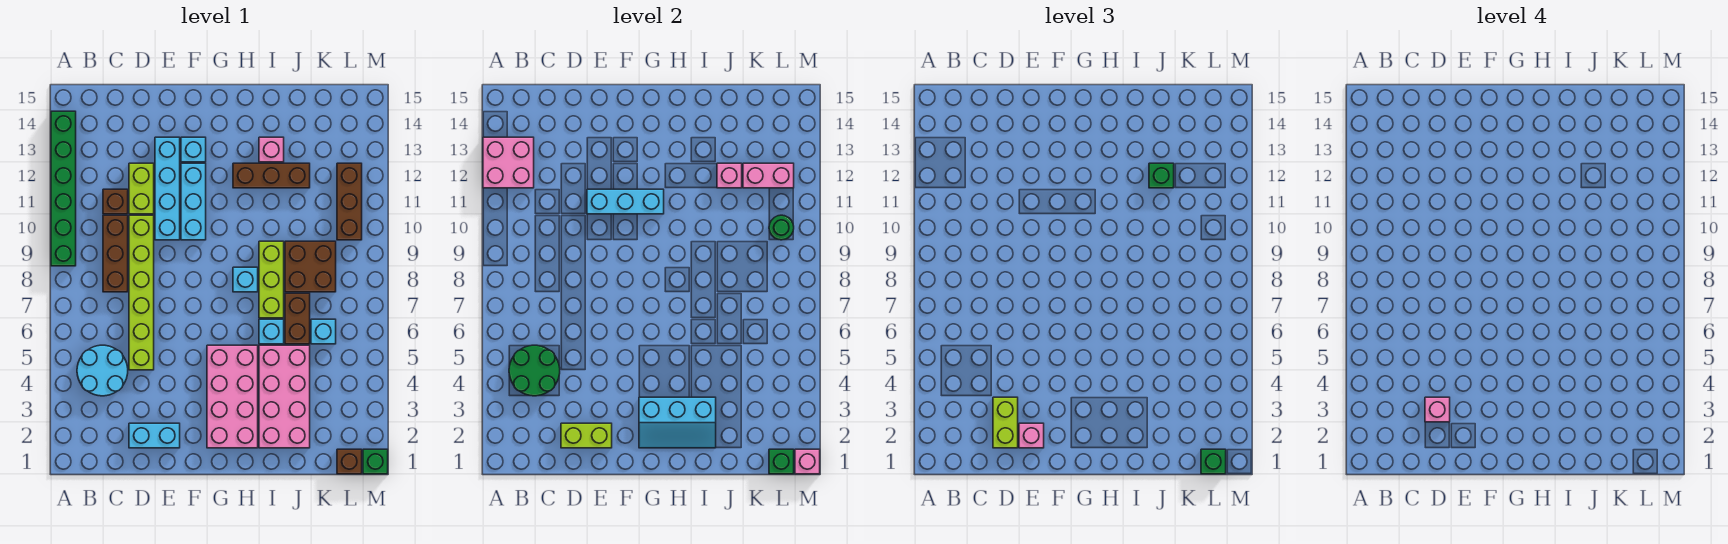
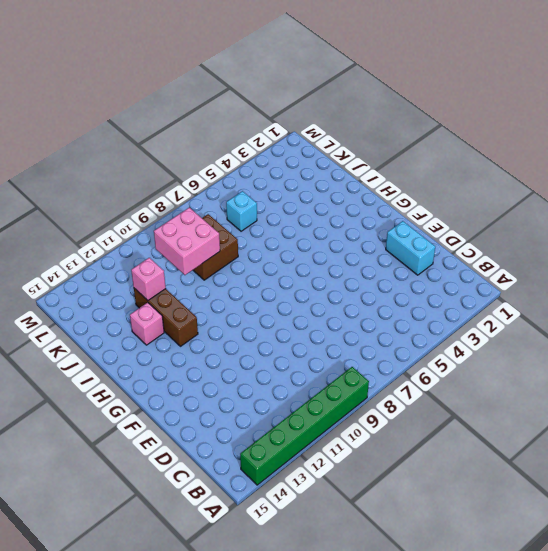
pink 2x2 brick [154,208,220,275] -> pink 2x2 brick moved to [483,137,534,188]
none -> cyan 2x2 round brick [77,345,128,396]
none -> brown 1x3 brick [103,215,128,292]
none -> brown 1x1 brick [103,189,128,214]
none -> lime 1x6 brick [129,215,154,370]

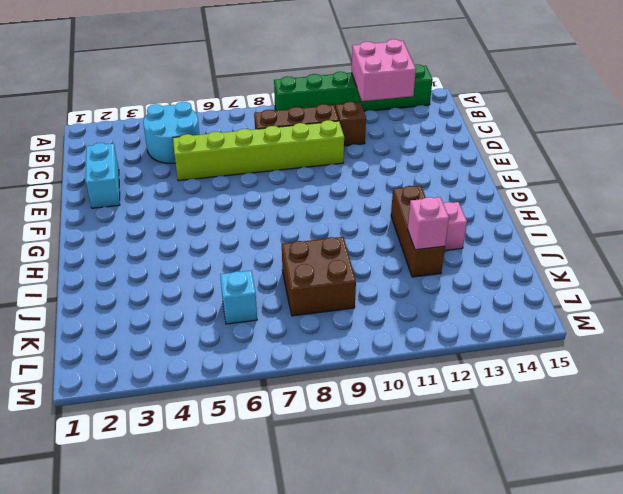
none -> lime 1x2 brick [129,163,154,214]
none -> cyan 1x4 brick [155,137,180,240]
none -> cyan 1x3 brick [181,163,206,240]
none -> cyan 1x1 brick [181,137,206,162]

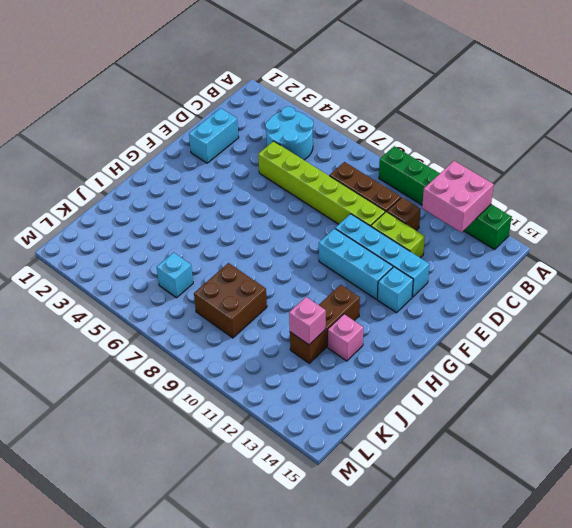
none -> pink 2x4 brick [207,345,258,448]
none -> cyan 1x1 brick [233,267,258,292]
none -> pink 2x4 brick [259,345,310,448]
none -> cyan 1x1 brick [259,319,284,344]

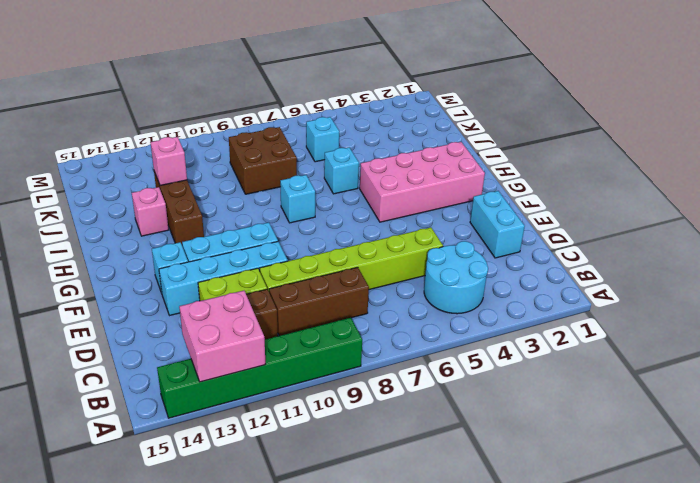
none -> pink 2x4 brick [259,345,310,448]
none -> lime 1x3 brick [259,241,284,318]
none -> brown 1x2 brick [285,293,310,344]
none -> brown 1x1 brick [337,449,362,474]

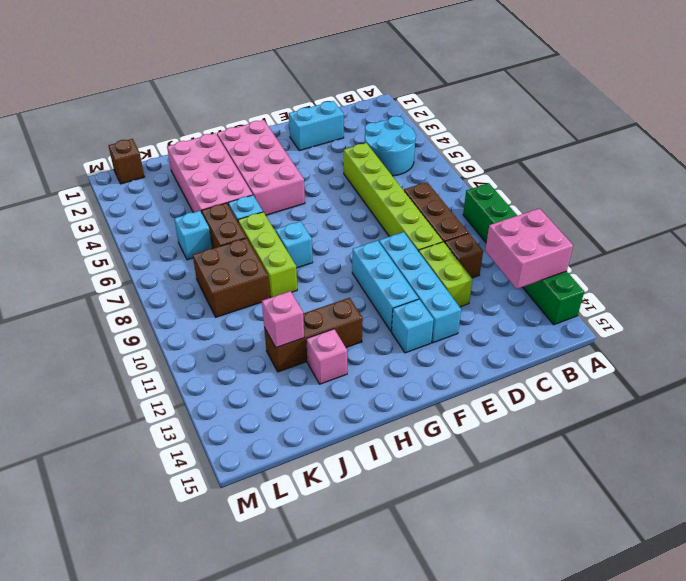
none -> brown 1x3 brick [337,163,362,240]
none -> green 1x1 brick [363,449,388,474]
none -> green 2x2 round brick [509,345,560,396]
none -> lime 1x2 brick [561,423,612,448]

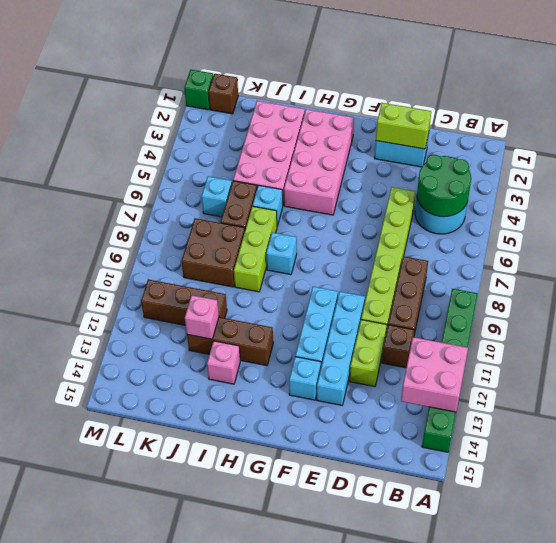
brown 1x3 brick [141,279,227,325] -> brown 1x3 brick turned to [337,163,362,240]
none -> cyan 1x3 brick [587,189,664,214]
none -> cyan 2x3 slope [639,397,716,448]
none -> pink 1x2 brick [743,163,794,188]
none -> green 1x1 brick [769,449,794,474]

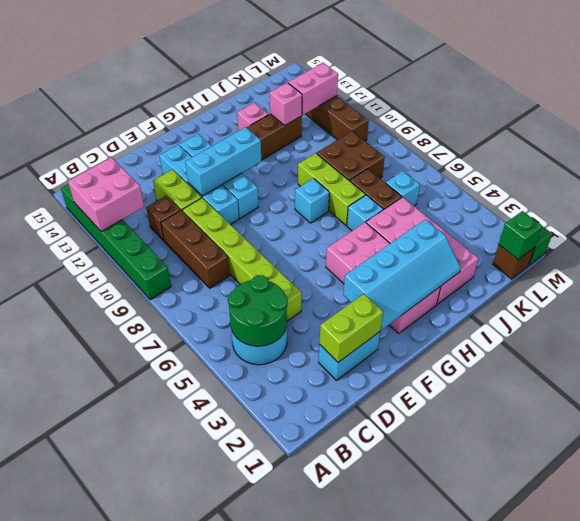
cyan 2x4 slope [343,219,461,330] -> cyan 2x3 slope [639,397,716,448]
none -> green 1x1 round brick [769,215,794,240]
none -> pink 1x1 brick [795,449,820,474]
none -> lime 1x2 brick [993,397,1018,448]
none -> pink 1x1 brick [1019,423,1044,448]

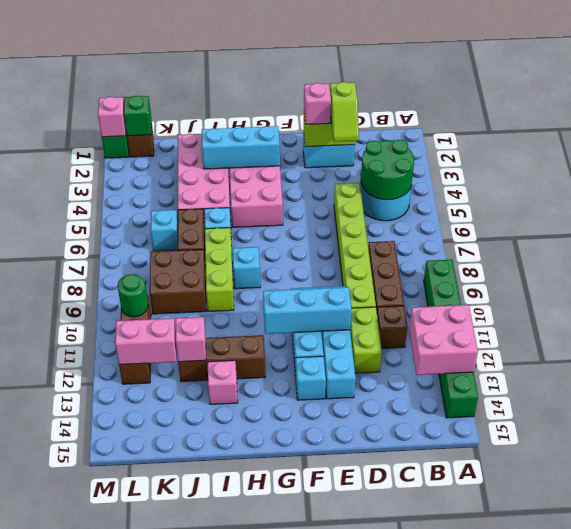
lime 1x2 slope [330,82,359,142] -> lime 1x2 brick [993,397,1018,448]
none -> green 1x1 brick [1149,163,1174,188]
none -> green 1x1 brick [1201,449,1226,474]
none -> pink 1x1 brick [1425,397,1450,422]

